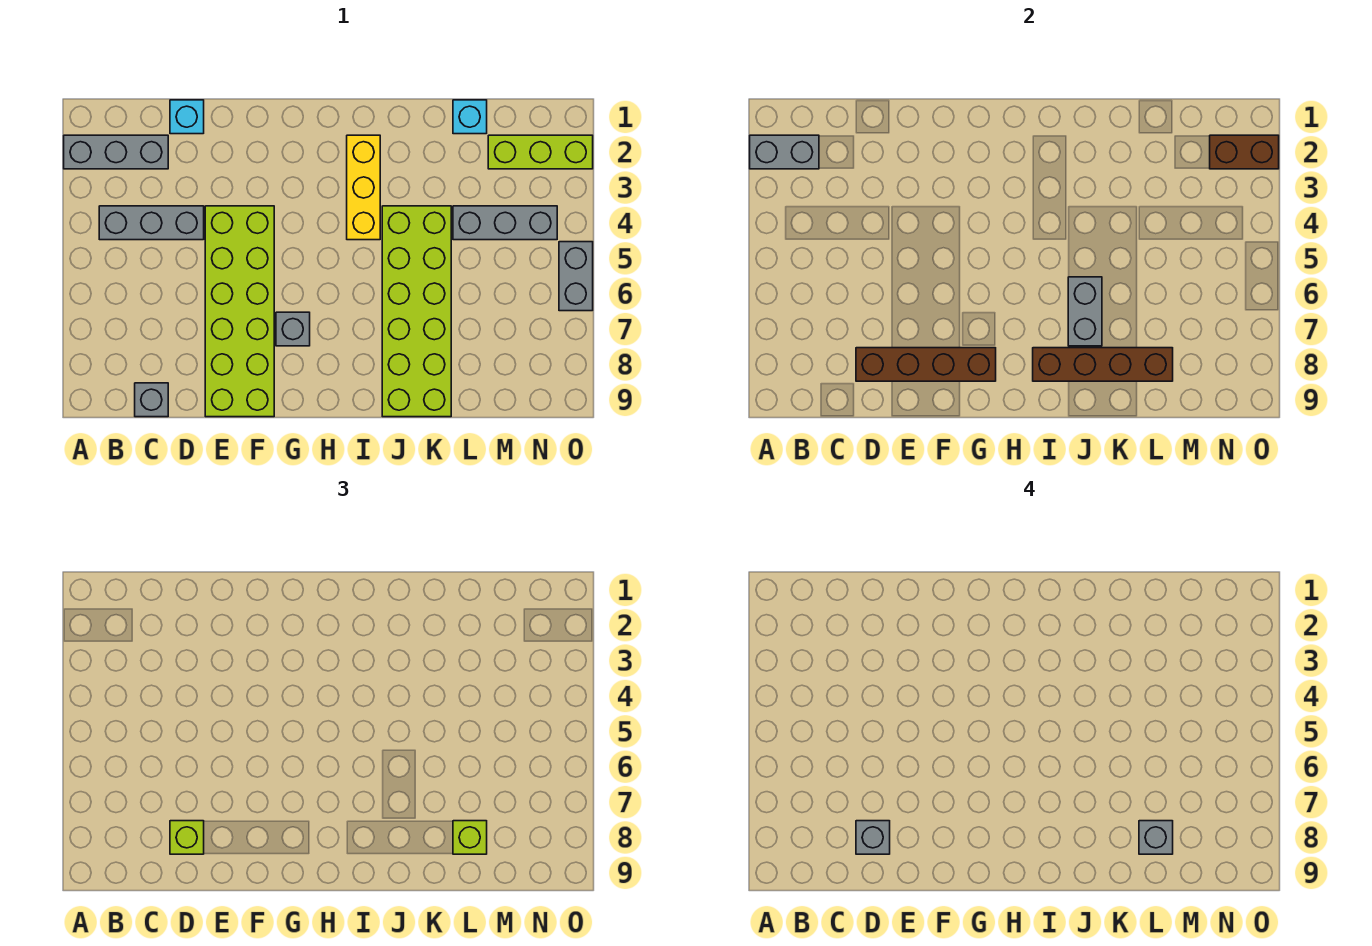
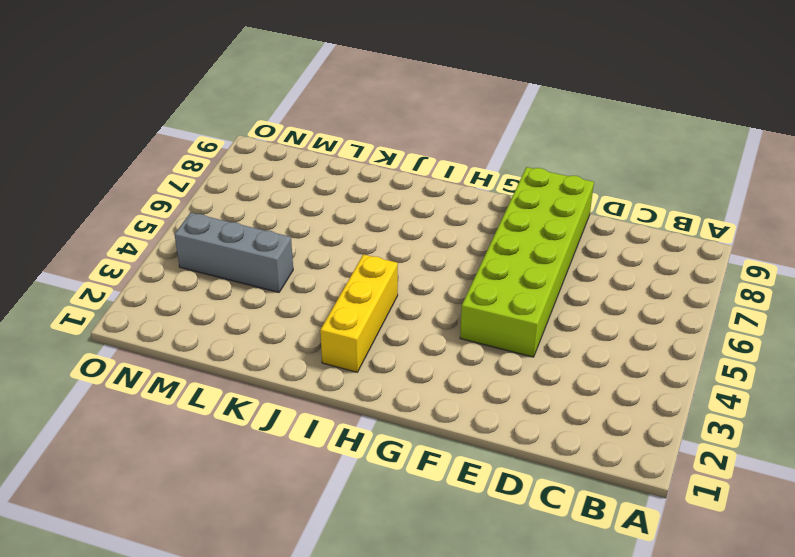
none -> grey 1x3 brick [64,135,168,169]
none -> grey 1x3 brick [99,206,204,240]
none -> grey 1x1 brick [135,383,168,417]

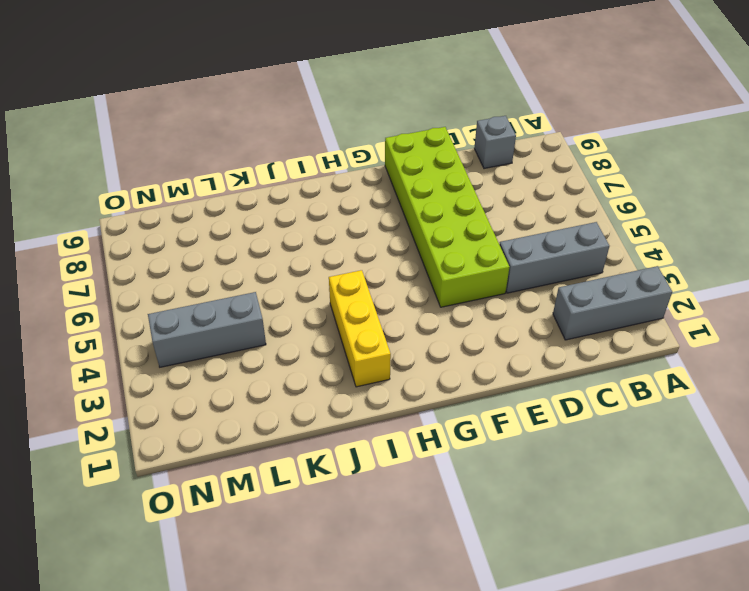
none -> cyan 1x1 brick [170,100,204,134]
none -> grey 1x1 brick [276,312,310,346]
none -> lime 2x6 brick [382,206,451,417]

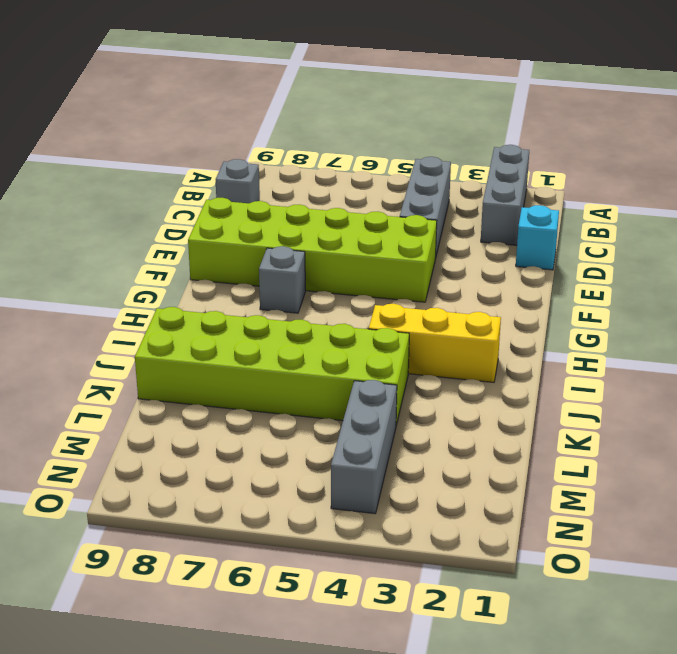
none -> cyan 1x1 brick [453,100,487,134]
none -> lime 1x3 brick [488,135,593,169]
none -> grey 1x2 brick [559,242,593,311]

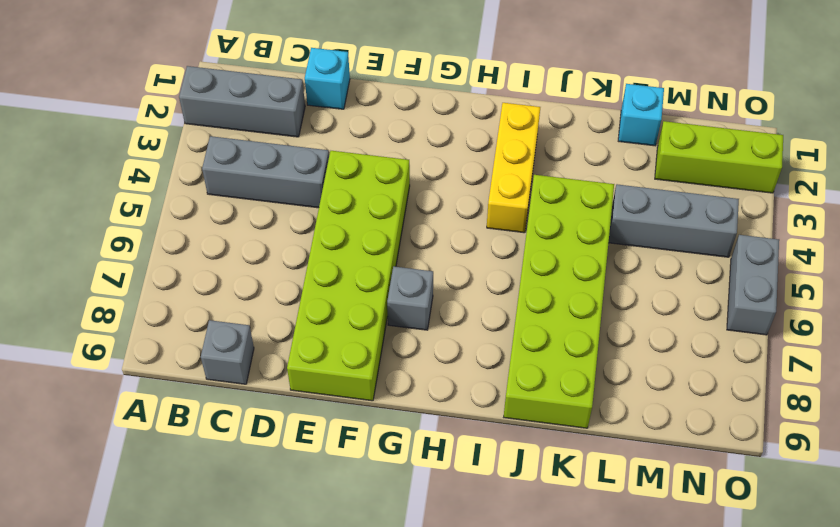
none -> grey 1x2 brick [750,135,819,169]
none -> brown 1x4 brick [856,348,996,381]
none -> brown 1x4 brick [1033,348,1173,381]

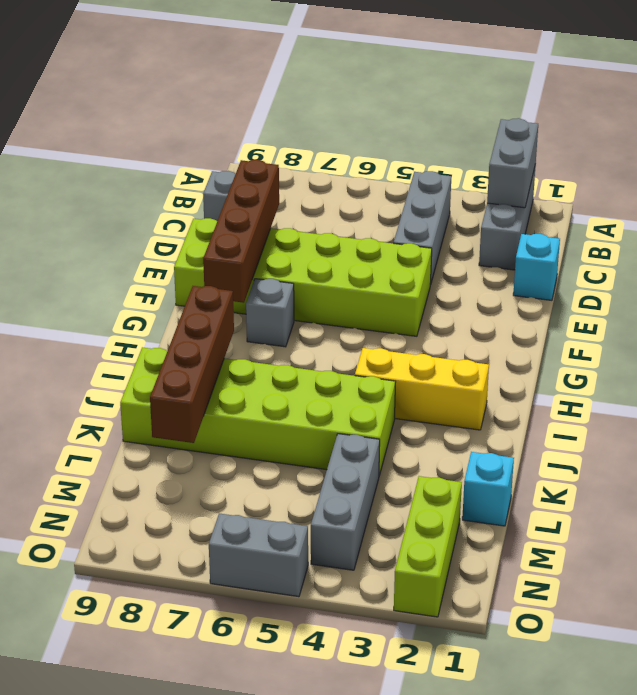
none -> grey 1x2 brick [1068,277,1102,346]
none -> brown 1x2 brick [1210,135,1279,169]
none -> lime 1x1 brick [170,821,204,854]

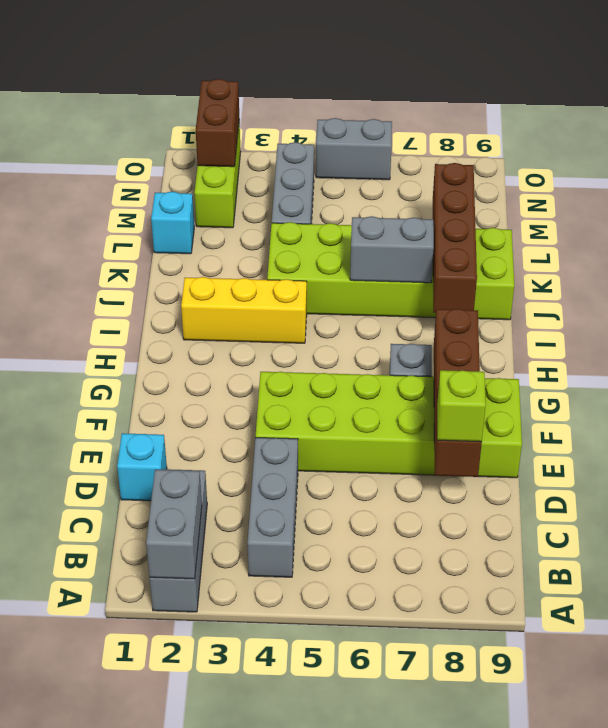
none -> grey 1x1 brick [135,383,168,417]
none -> lime 1x1 brick [453,821,487,854]
none -> grey 1x1 brick [856,821,890,854]

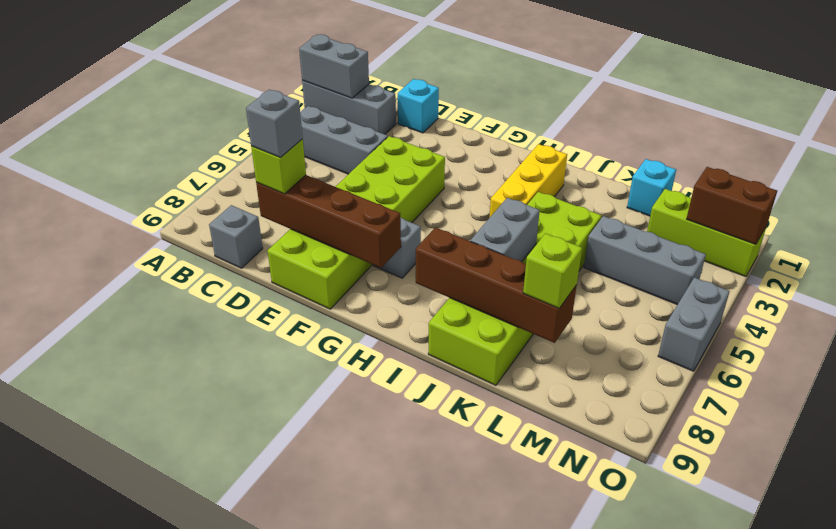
none -> grey 1x1 brick [1139,821,1173,854]

